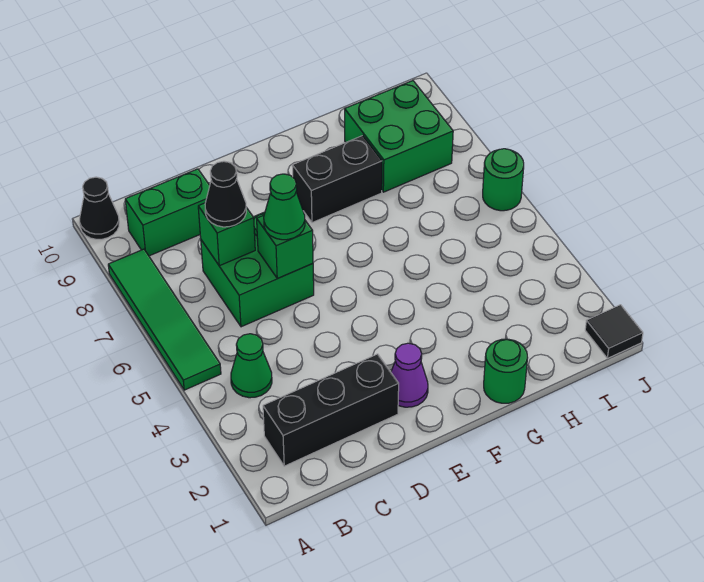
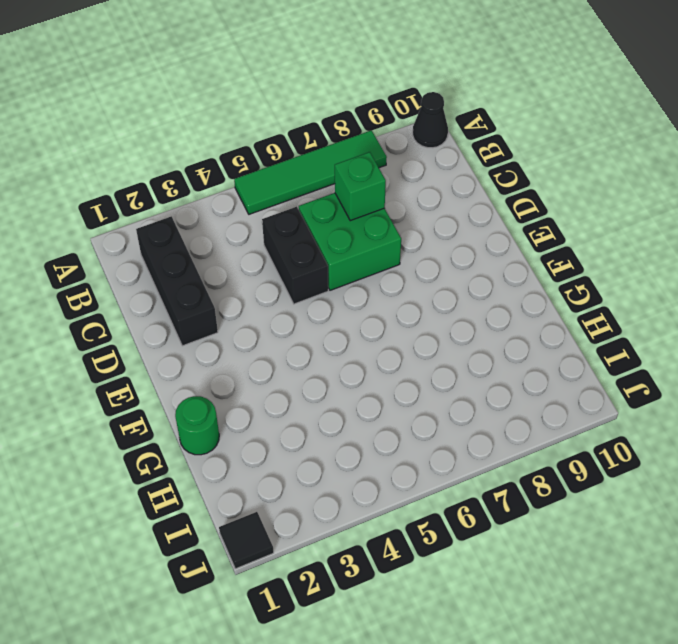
black 1x2 brick [262,207,328,304] -> black 1x2 brick moved to [292,136,382,223]
none -> green 1x1 cone [231,334,272,398]
none -> green 1x2 brick [125,169,210,256]
none -> purple 1x1 cone [391,343,428,407]

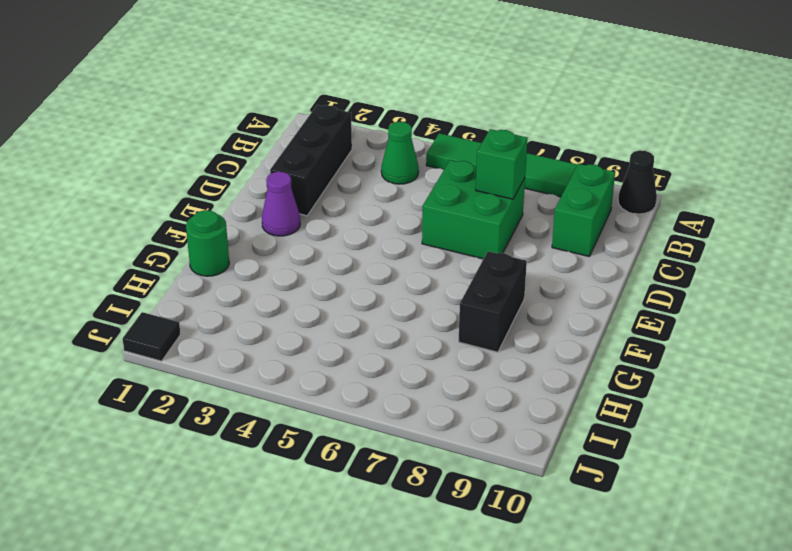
none -> green 2x2 brick [345,80,453,192]
none -> green 1x1 round brick [483,149,524,211]
none -> green 1x1 brick [257,215,313,278]

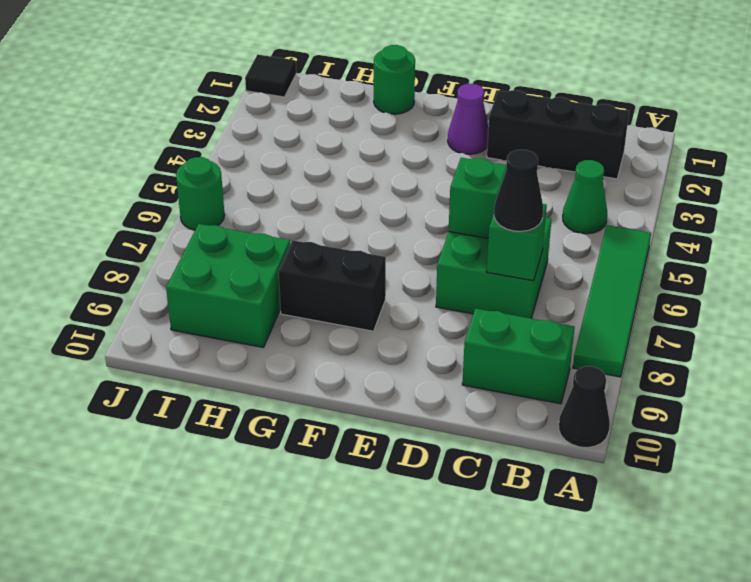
none -> green 1x1 cone [264,174,305,240]

